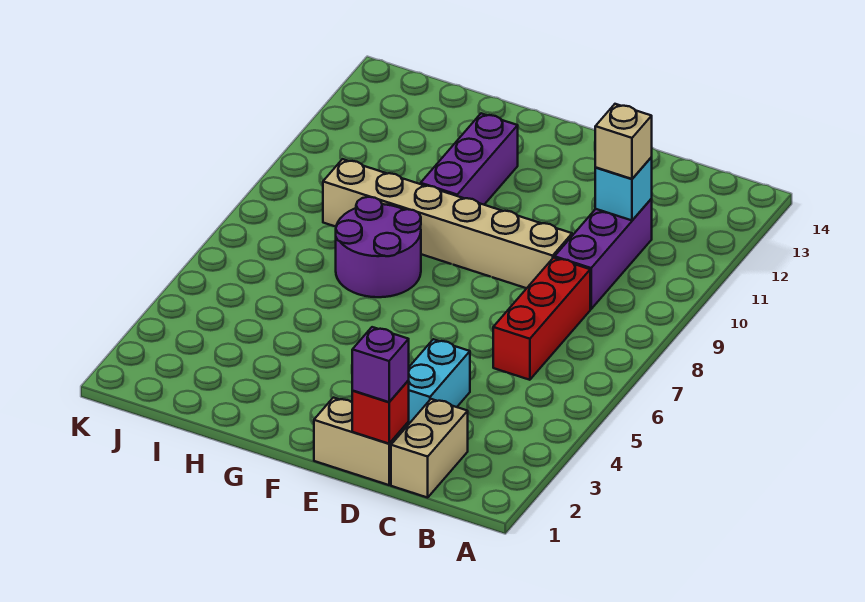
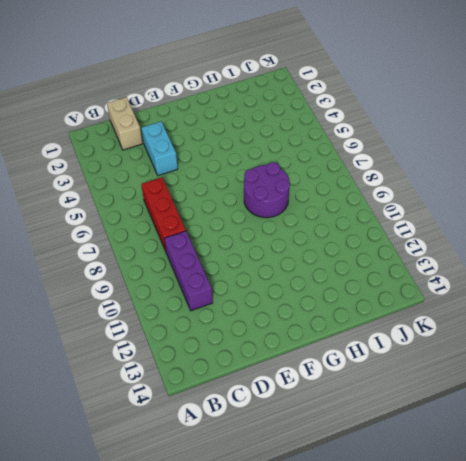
none -> tan 1x2 brick [314,398,409,485]
none -> tan 1x6 brick [323,159,572,288]
none -> purple 1x3 brick [421,113,518,205]

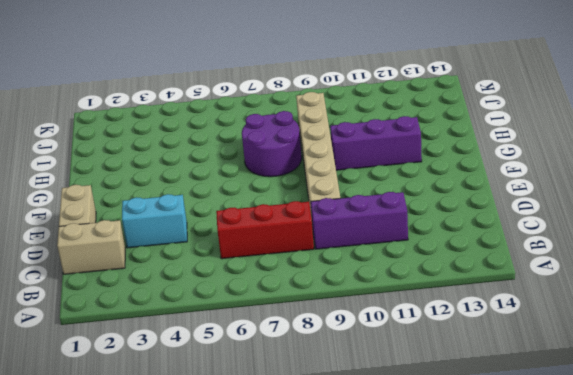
none -> cyan 1x1 brick [595,157,652,220]
none -> red 1x1 brick [352,381,409,444]
none -> tan 1x1 brick [595,104,652,179]

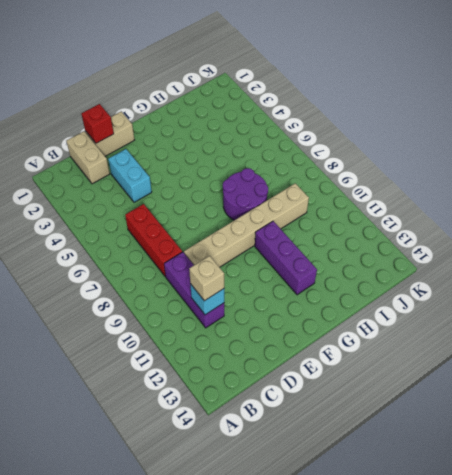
none -> purple 1x1 brick [352,327,409,402]

